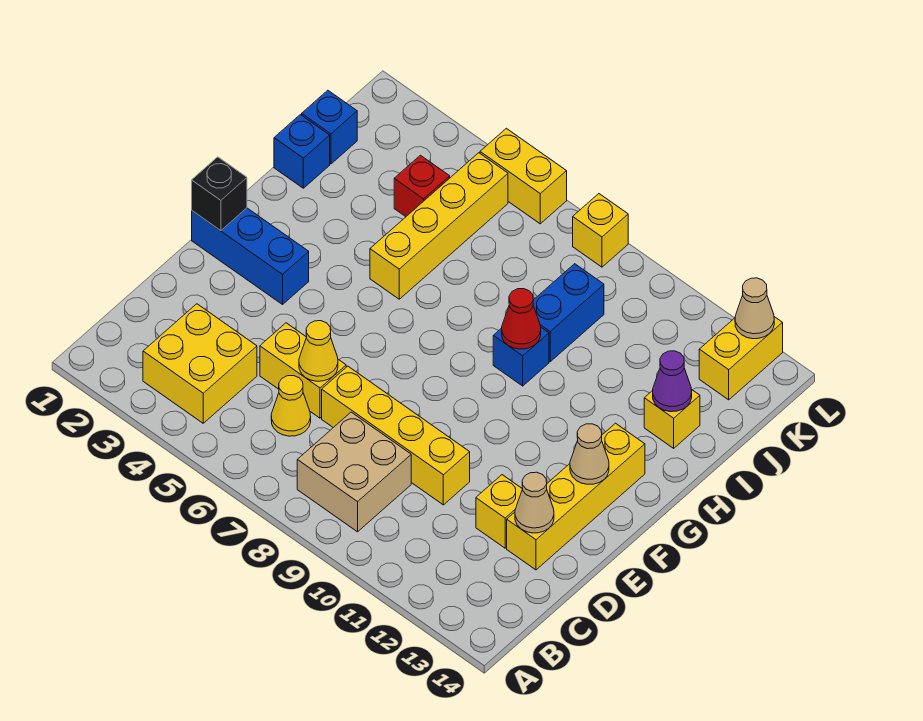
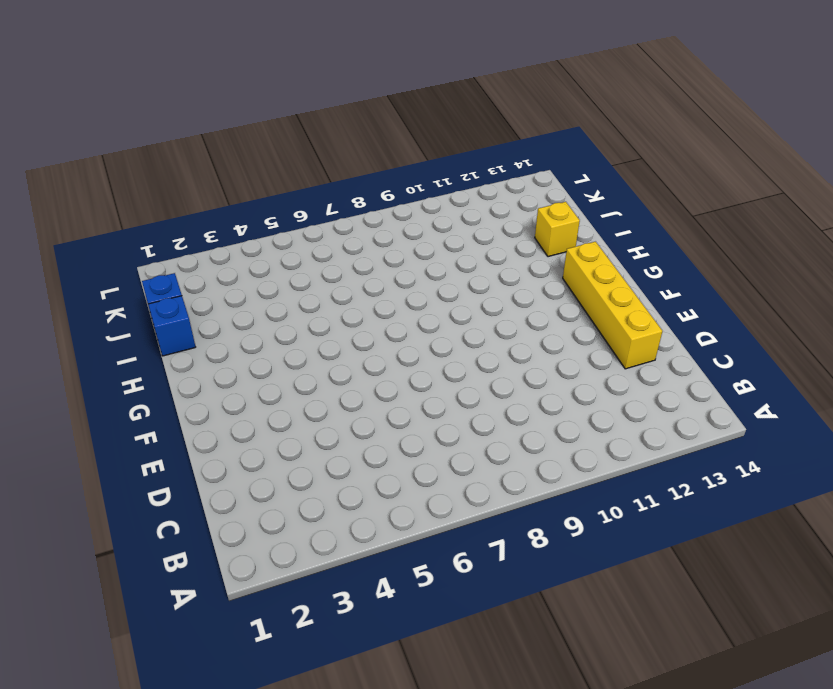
none -> yellow 2x2 brick [143,304,257,423]
none -> tan 2x2 brick [297,412,411,532]
none -> yellow 1x1 cone [271,376,311,436]

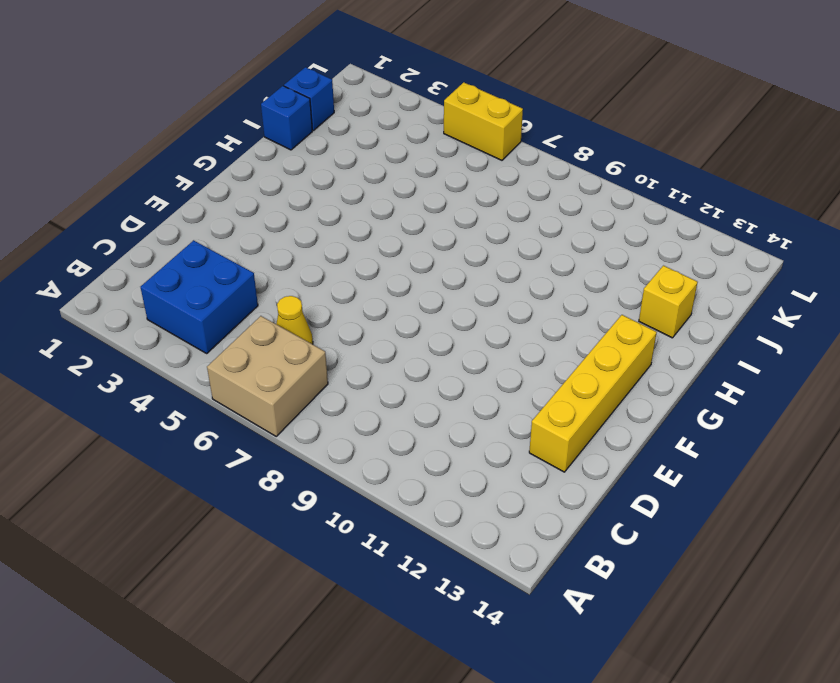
tan 2x2 brick [207,316,328,436] -> tan 2x2 brick moved to [297,412,411,532]
blue 2x2 brick [141,240,258,353] -> yellow 2x2 brick [143,304,257,423]
none -> yellow 1x2 brick [260,323,346,418]
none -> yellow 1x4 brick [322,366,470,505]
none -> yellow 1x1 brick [476,475,522,548]

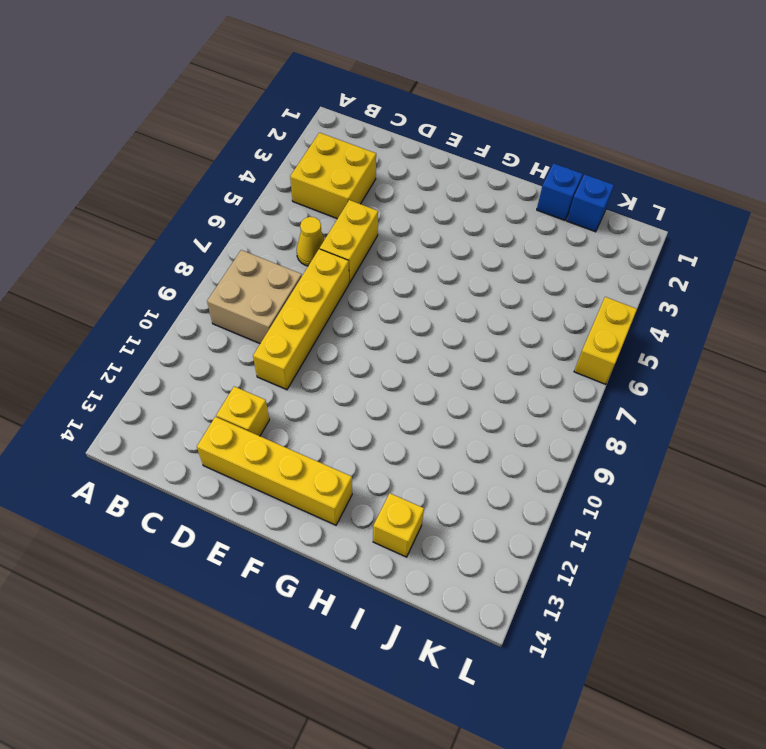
none -> blue 1x3 brick [192,208,309,304]
none -> yellow 1x4 brick [370,153,508,299]
none -> blue 1x1 brick [493,328,549,386]

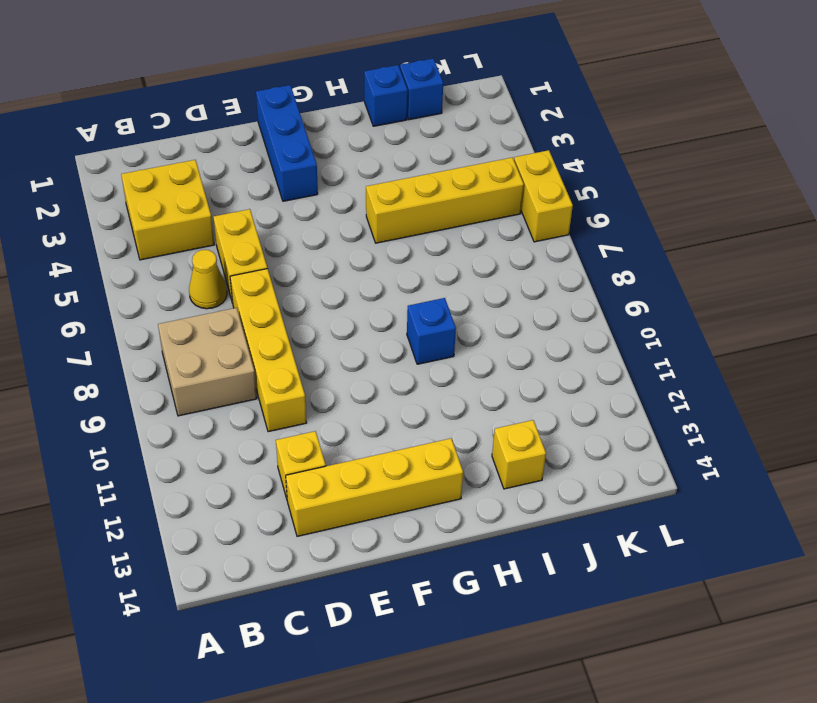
none -> blue 1x2 brick [533,264,604,362]
none -> red 1x1 brick [394,155,450,217]
none -> yellow 1x2 brick [699,317,783,400]

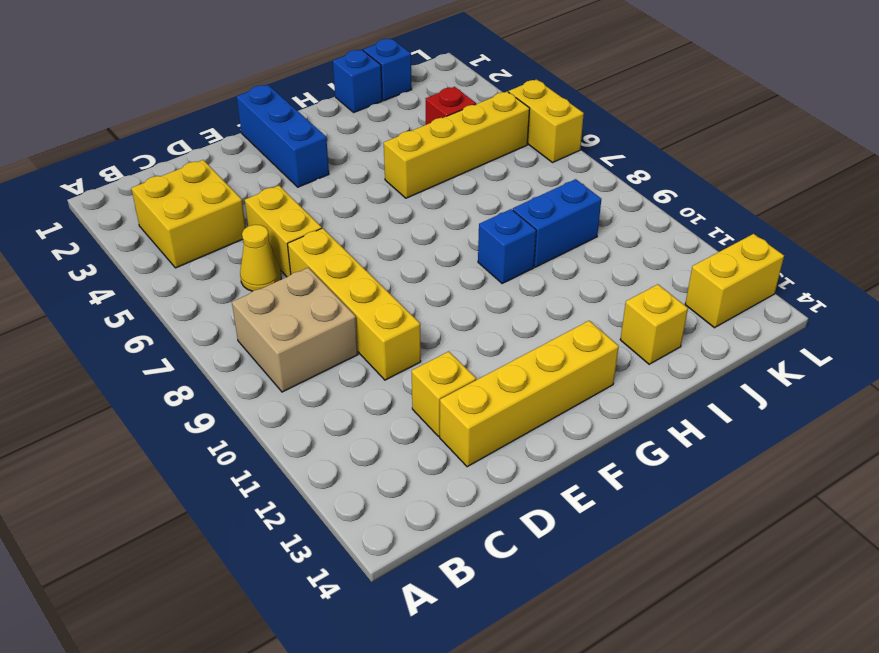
none -> yellow 1x1 brick [573,194,628,267]
none -> yellow 1x1 cone [299,321,338,381]
none -> tan 1x1 cone [515,472,554,533]

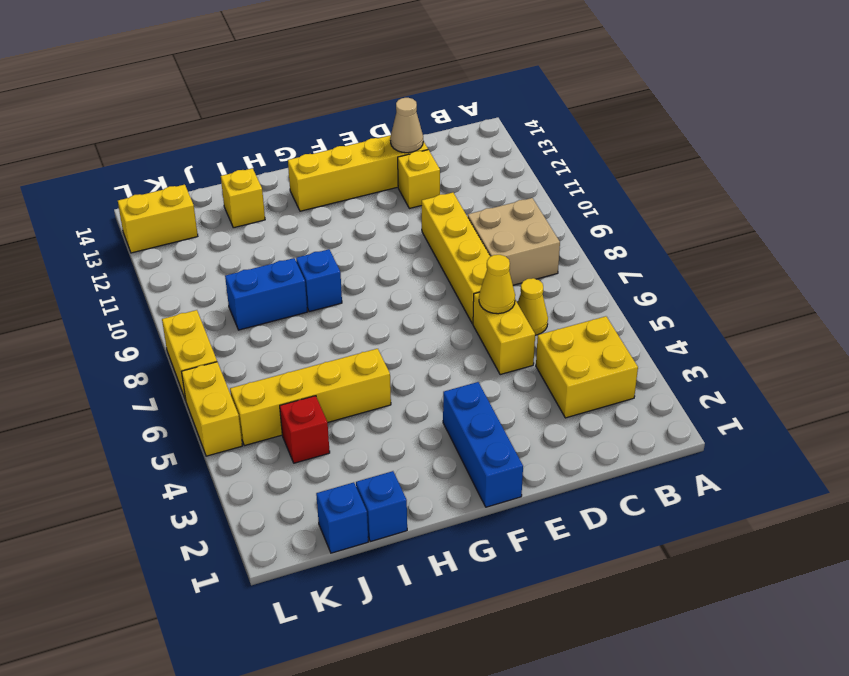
yellow 1x2 brick [162,310,217,399] -> yellow 1x1 brick [573,194,628,267]
none -> black 1x1 brick [192,157,247,231]
none -> tan 1x1 cone [570,424,609,484]
none -> red 1x1 cone [502,289,541,349]

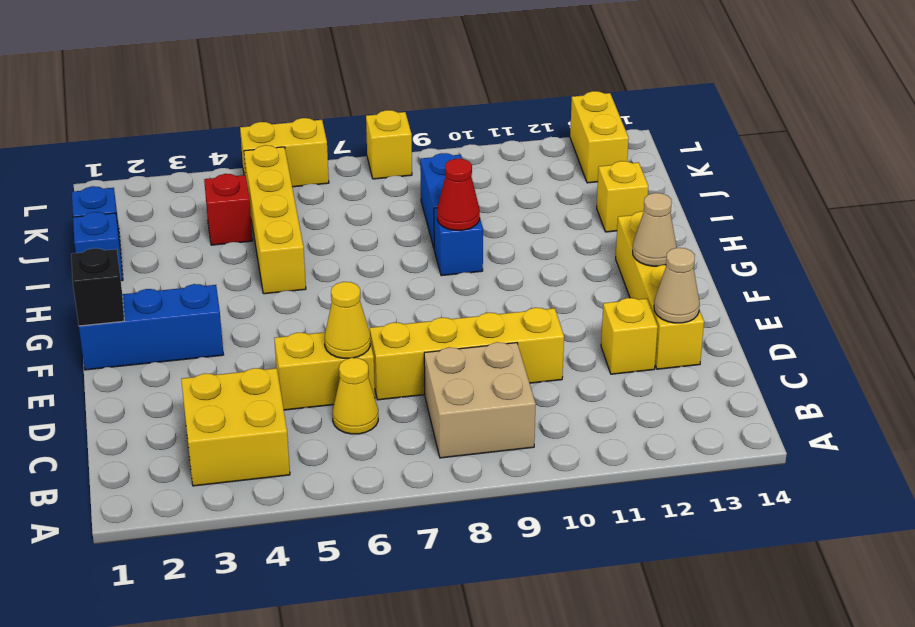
none -> purple 1x1 cone [653,351,692,412]
none -> tan 1x1 cone [735,278,774,339]

